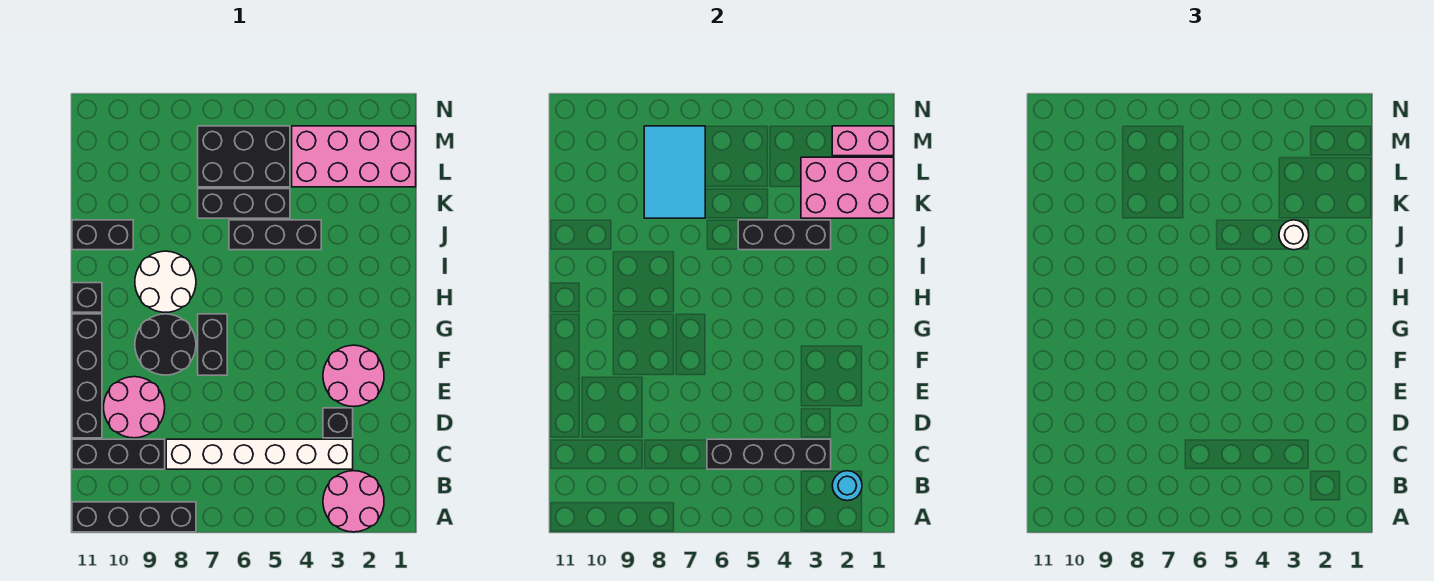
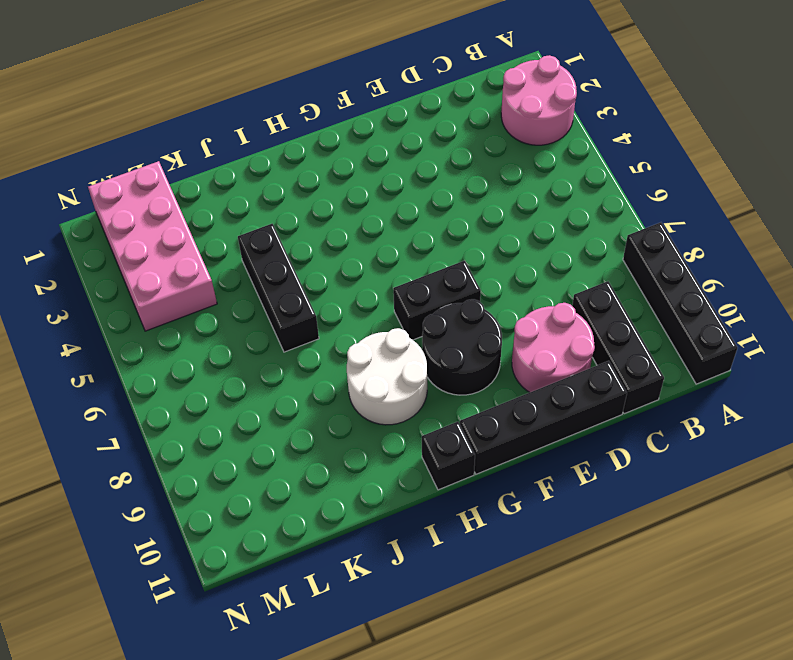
none -> white 1x6 brick [166,439,353,469]
none -> black 1x1 brick [323,408,353,438]
none -> pink 2x2 round brick [323,345,384,407]

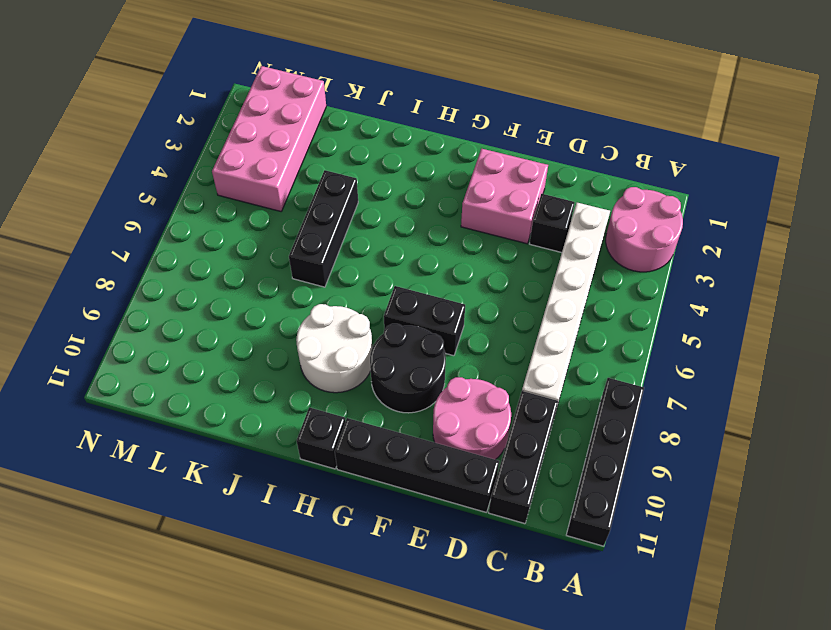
pink 2x2 brick [461,149,548,244] -> pink 2x2 round brick [323,345,384,407]
none -> black 1x2 brick [72,220,133,250]
none -> black 1x3 brick [198,189,290,218]
none -> black 2x3 brick [198,126,290,187]

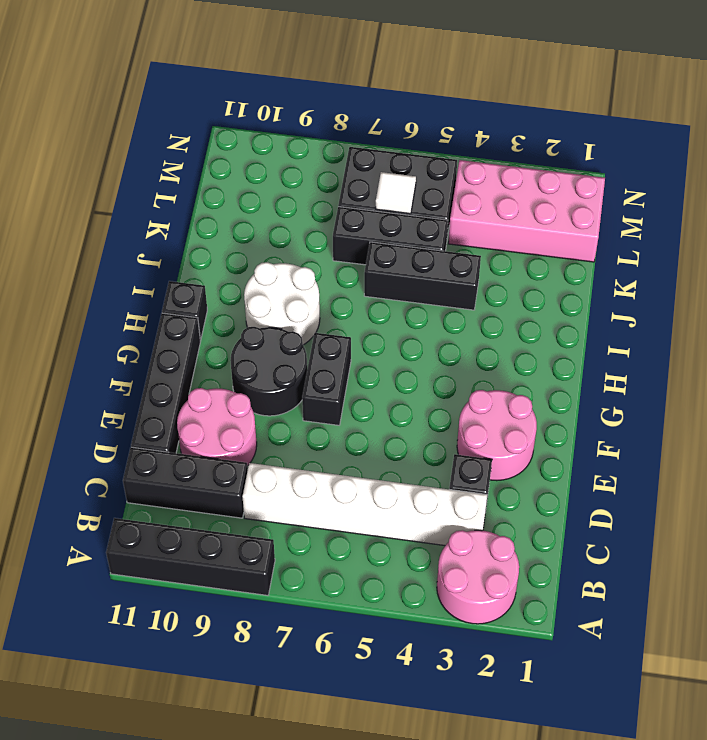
white 1x1 tile [376,172,416,214] -> none
none -> black 1x2 brick [72,220,133,250]
none -> cyan 1x1 round brick [832,471,862,501]
none -> black 1x4 brick [707,439,831,469]

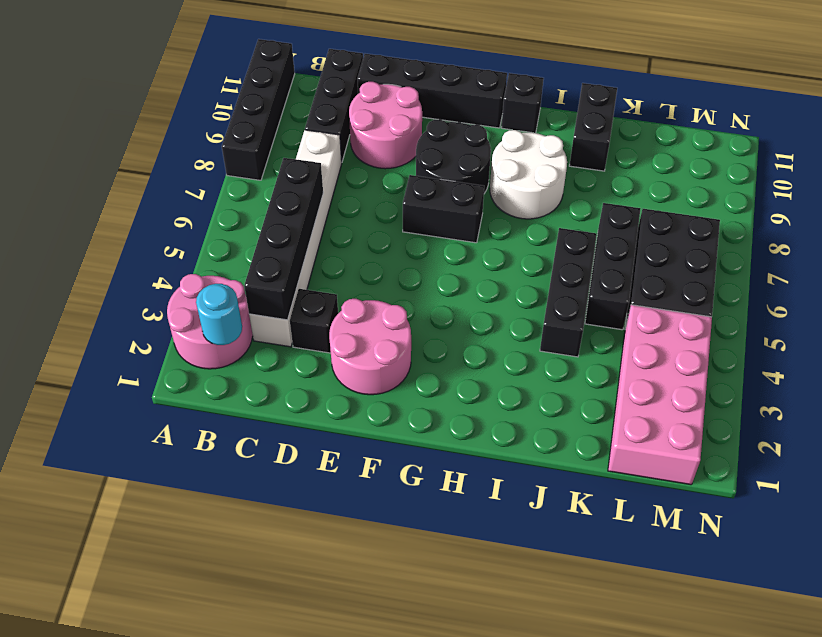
none -> black 1x3 brick [738,220,831,250]
none -> pink 2x3 brick [801,157,894,218]
none -> cyan 2x3 tile [644,126,705,218]

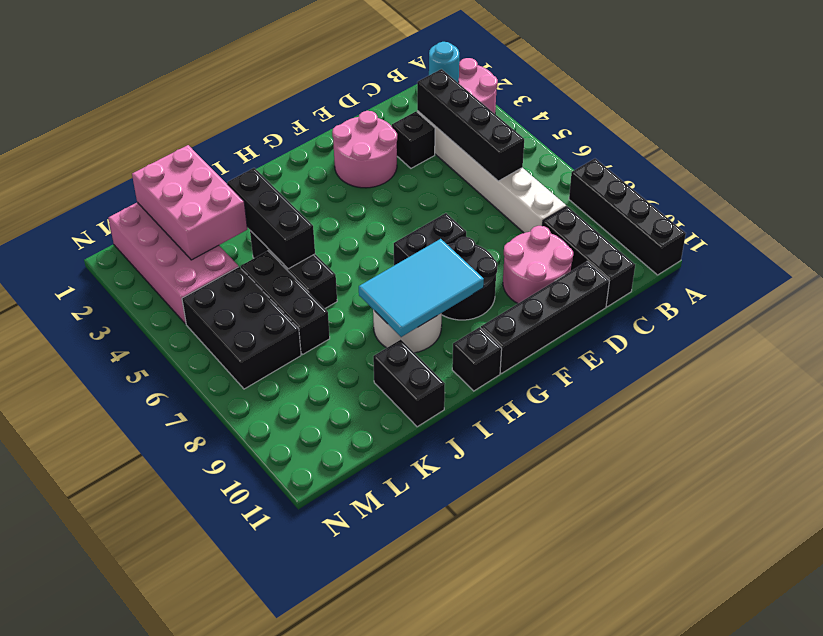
cyan 2x3 tile [359,239,484,337] -> cyan 2x3 tile moved to [644,126,705,218]
none -> pink 1x2 brick [832,126,894,156]
none -> white 1x1 round brick [1279,220,1309,250]

